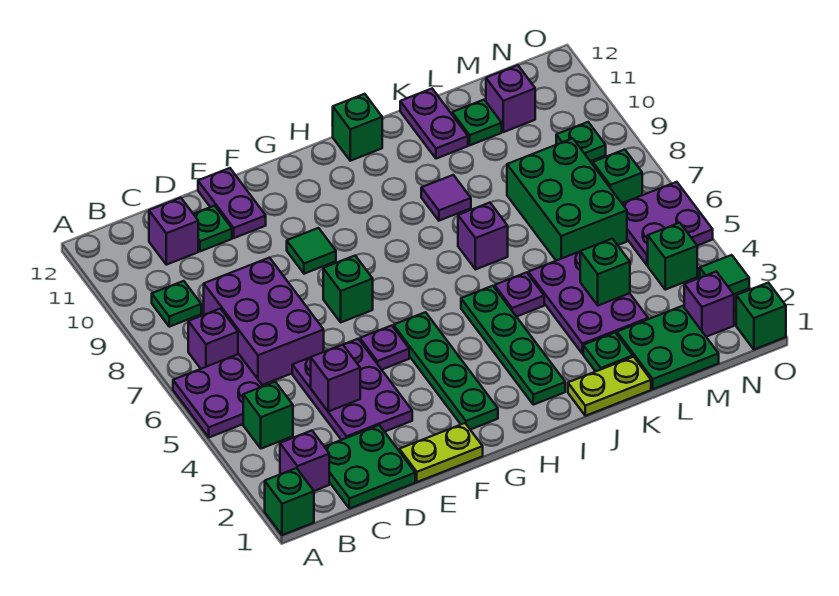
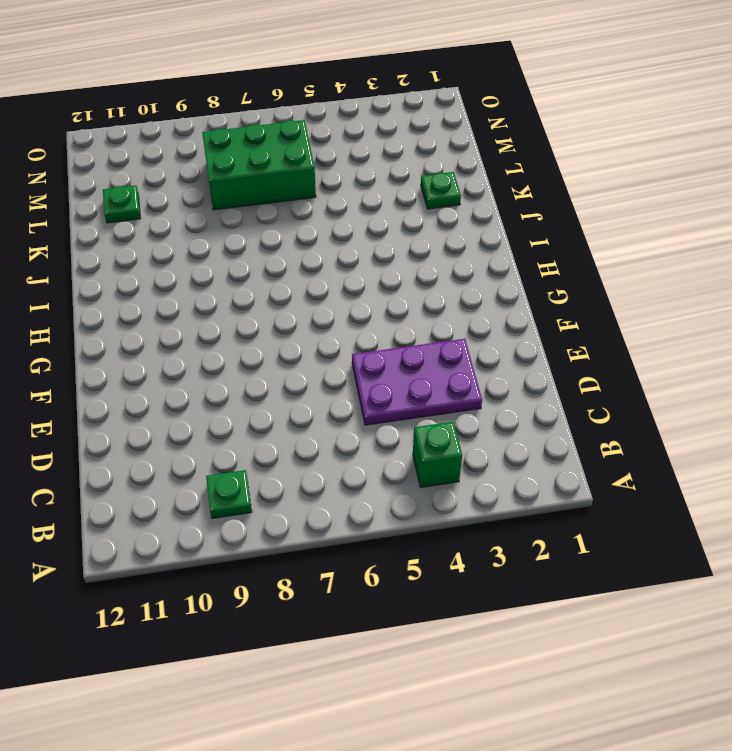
none -> green 1x1 brick [265,468,314,535]
none -> purple 2x2 plate [173,354,263,437]
none -> purple 1x1 brick [280,431,329,491]
none -> purple 1x1 brick [188,309,238,369]

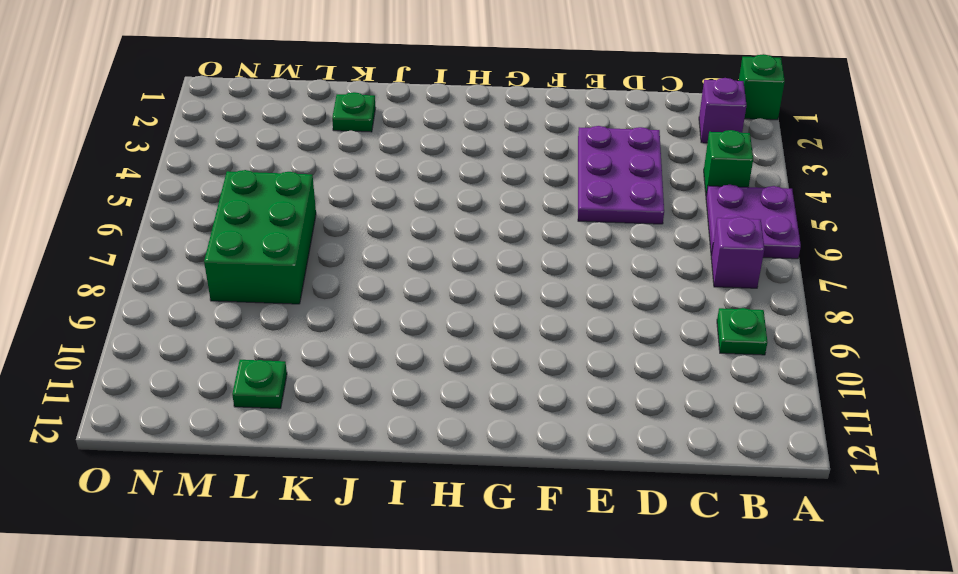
none -> green 2x2 plate [325,425,415,509]
none -> purple 2x3 brick [204,258,324,385]
none -> purple 1x1 brick [149,198,198,265]
none -> green 1x1 plate [194,206,232,251]

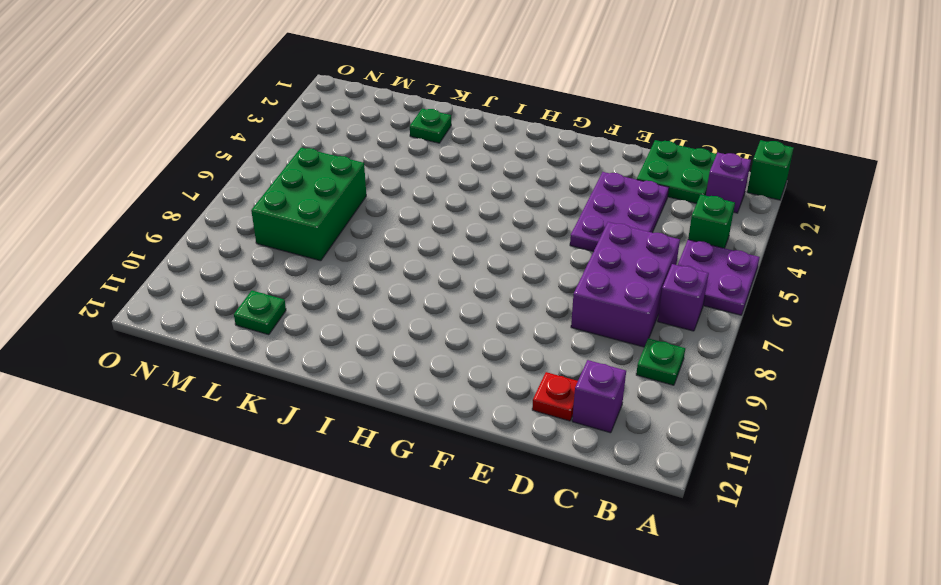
red 1x1 plate [532,372,578,421] -> green 1x1 plate [194,206,232,251]
none -> lime 1x2 plate [399,423,483,482]
none -> purple 1x2 plate [198,168,266,238]
none -> purple 1x1 plate [360,326,409,370]
none -> green 1x1 brick [323,256,373,322]

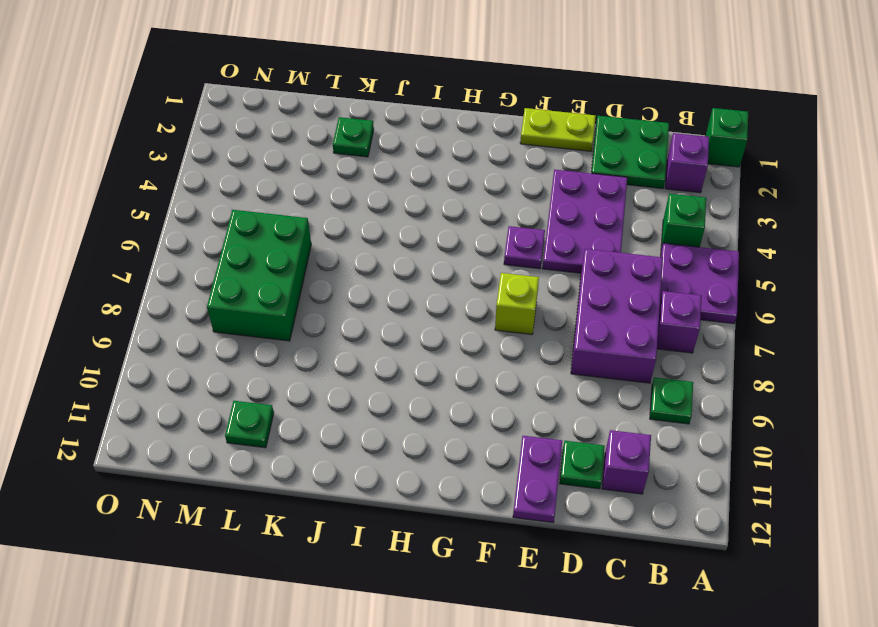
lime 1x1 brick [495,273,539,334] -> green 1x1 brick [323,256,373,322]
none -> green 1x1 tile [287,228,336,274]
none -> green 1x4 plate [394,312,498,430]
none -> green 1x4 plate [461,286,565,405]
none -> green 1x1 brick [333,94,382,161]

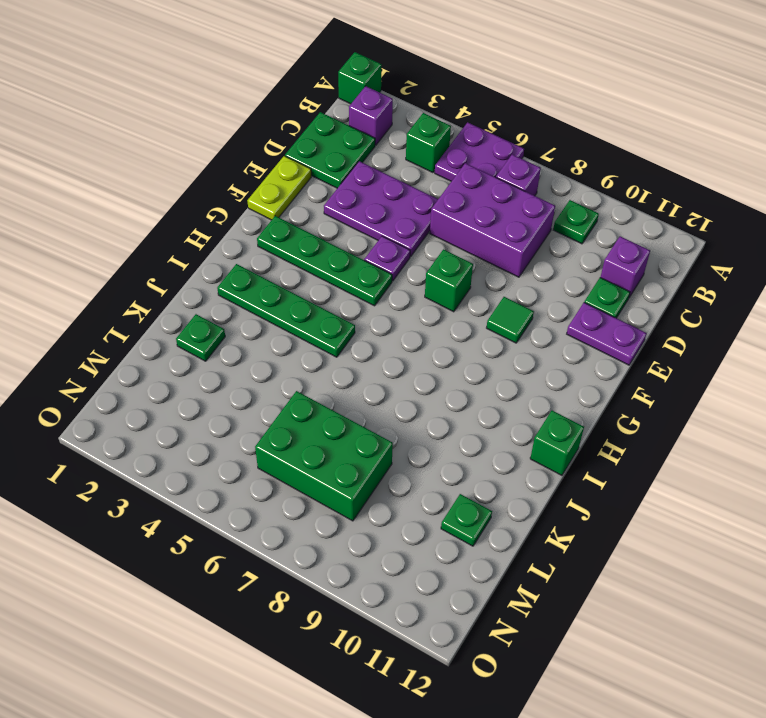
none -> lime 1x2 plate [568,357,651,416]
none -> purple 1x1 plate [495,272,544,317]
none -> purple 1x1 brick [458,203,508,270]
none -> purple 1x1 tile [421,175,471,221]

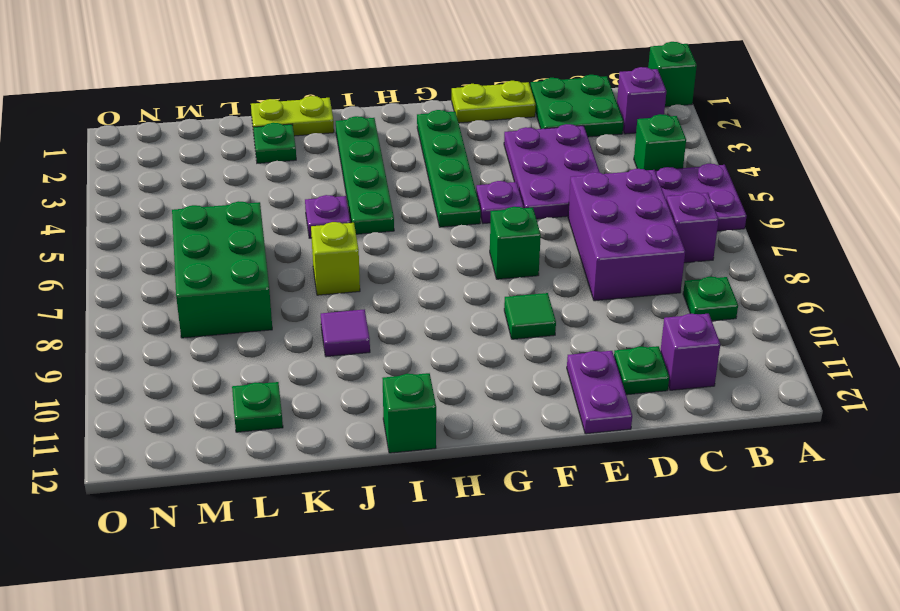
lime 1x1 brick [311,222,360,295] -> purple 1x1 brick [458,203,508,270]
none -> purple 2x3 plate [528,252,648,354]
none -> purple 1x2 plate [400,89,468,159]
none -> green 2x2 plate [617,306,719,389]
none -> purple 1x1 brick [486,65,535,132]

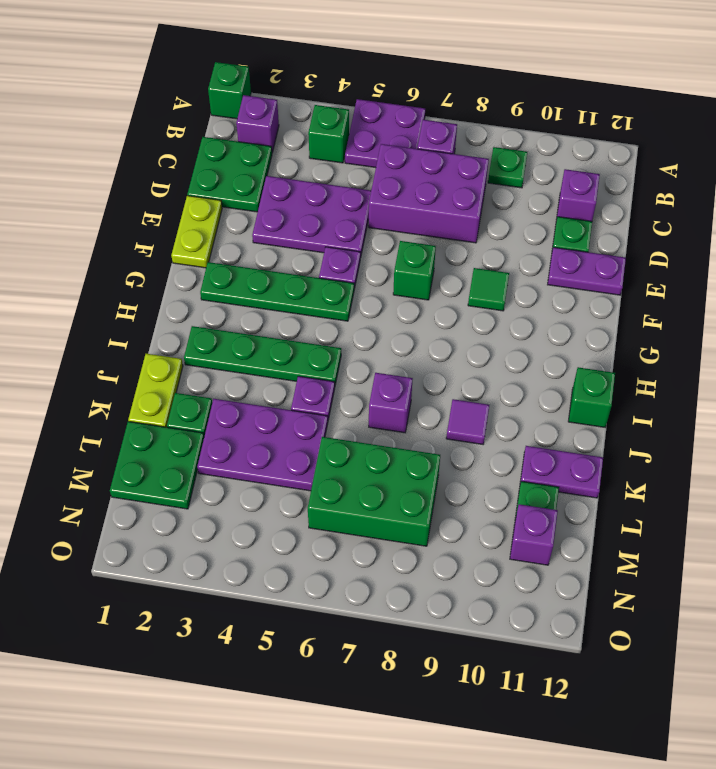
none -> purple 1x1 brick [684,271,734,337]
none -> green 1x1 brick [648,223,697,290]
none -> purple 2x2 plate [622,182,713,265]
none -> green 1x1 brick [593,150,642,203]

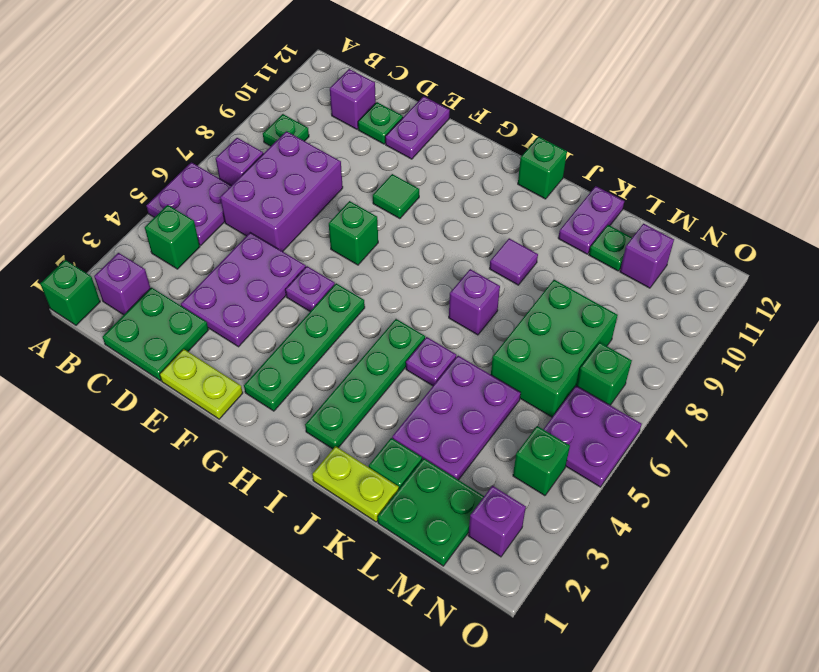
none -> green 1x1 plate [556,122,606,161]
none -> green 1x1 brick [736,283,786,349]
none -> green 1x1 tile [700,255,749,294]
none -> purple 1x1 brick [311,345,360,412]

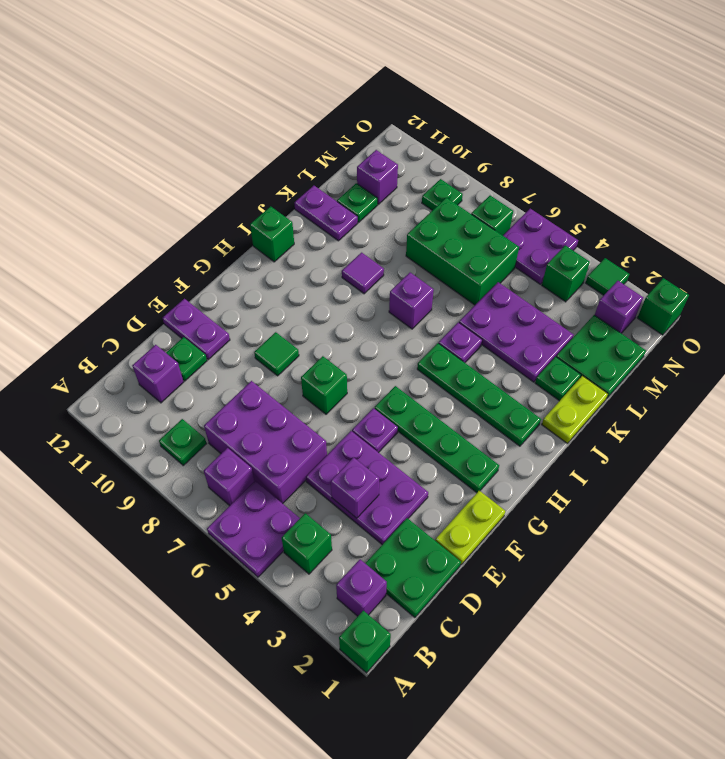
none -> green 1x1 brick [580,239,630,305]

